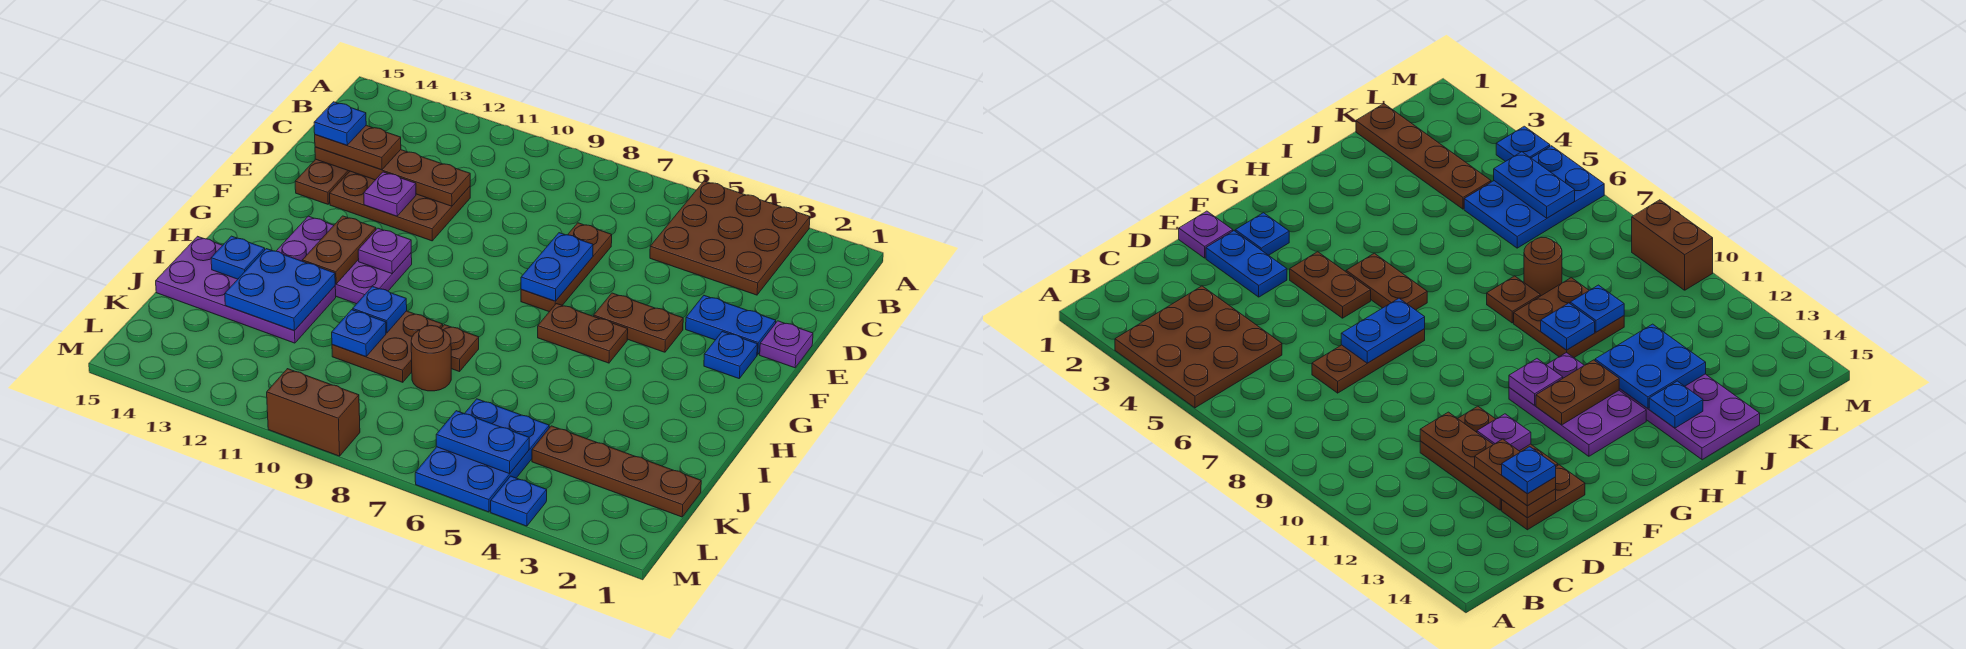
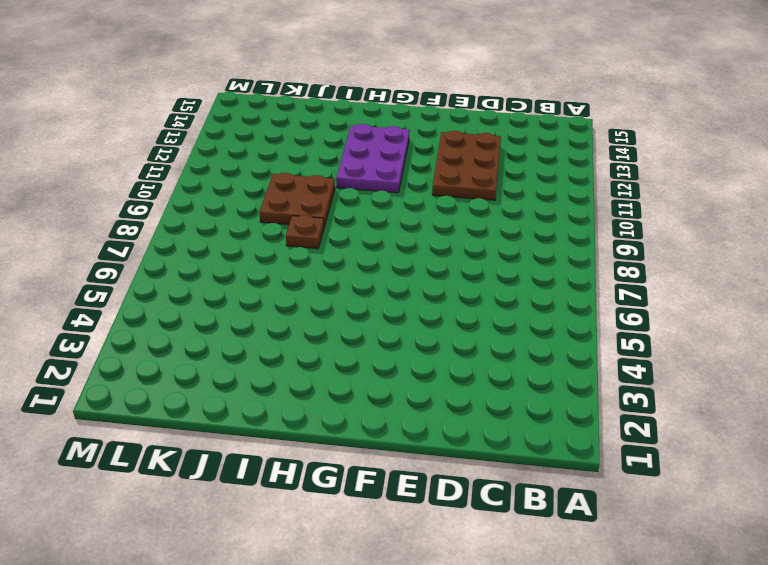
none -> brown 3x3 plate [650,181,810,295]
none -> brown 1x3 plate [521,223,612,312]
none -> brown 1x2 plate [295,159,350,204]
none -> purple 1x1 plate [760,321,813,368]

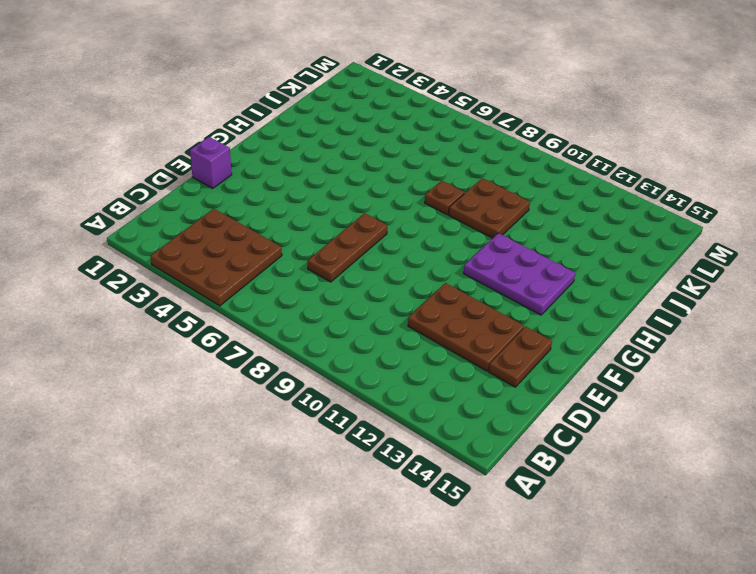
purple 1x1 brick [190,137,232,188] -> purple 1x1 plate [760,321,813,368]
none -> blue 1x2 plate [686,296,776,355]
none -> blue 1x1 plate [704,332,758,378]
none -> brown 1x2 plate [594,293,683,352]
none -> brown 1x2 plate [538,304,628,363]

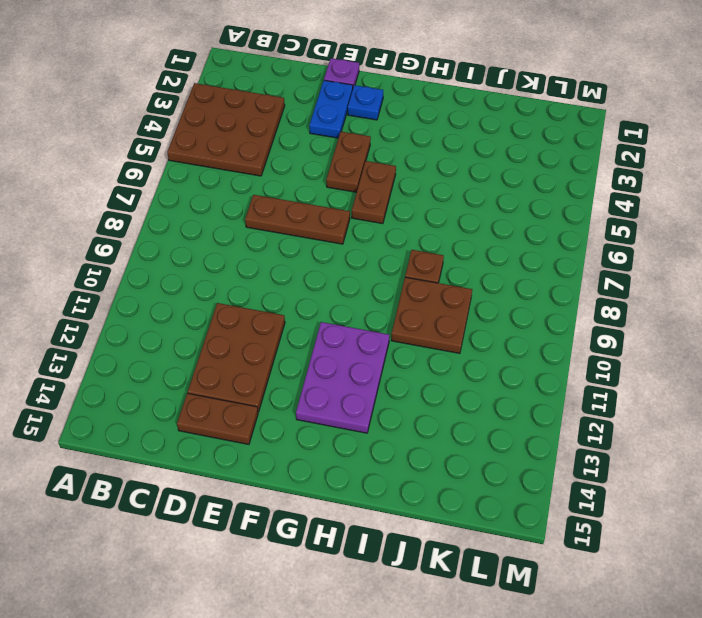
none -> purple 2x4 plate [156,236,336,343]
none -> brown 1x1 round brick [411,326,451,391]
none -> brown 1x4 plate [532,426,701,517]
none -> blue 2x3 plate [415,399,549,512]

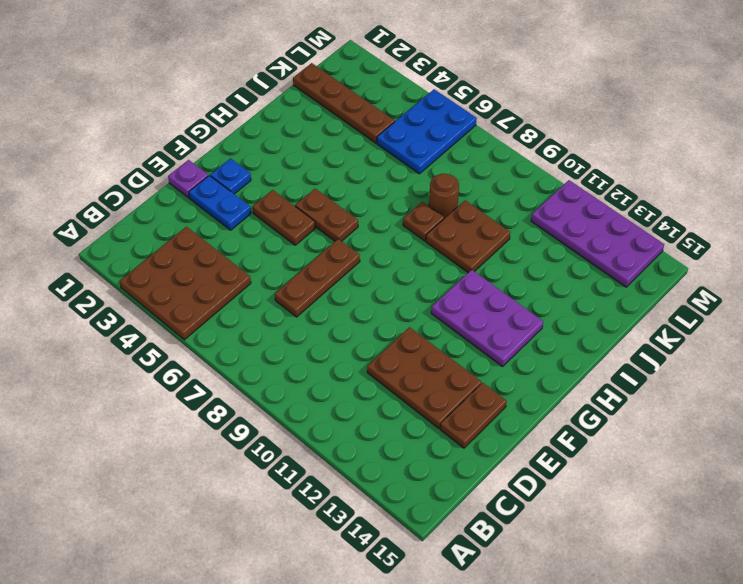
purple 2x4 plate [531,180,664,287] -> purple 2x4 plate moved to [156,236,336,343]
none -> blue 1x1 plate [491,476,547,526]
none -> brown 1x2 brick [267,369,360,456]
none -> brown 1x4 plate [315,147,470,206]
none -> blue 1x2 plate [521,233,593,301]

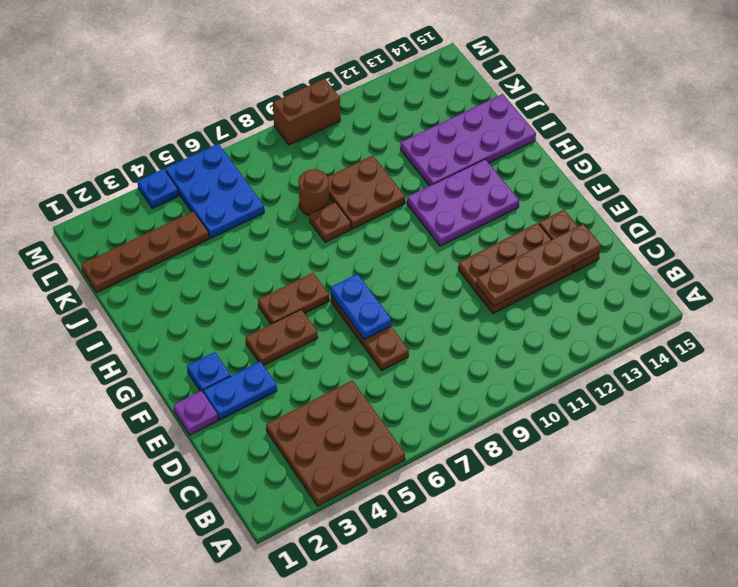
none -> purple 1x1 plate [364,172,416,216]
none -> purple 1x1 plate [358,228,411,274]
none -> brown 1x2 plate [302,216,376,284]
none -> blue 1x1 plate [353,286,407,333]

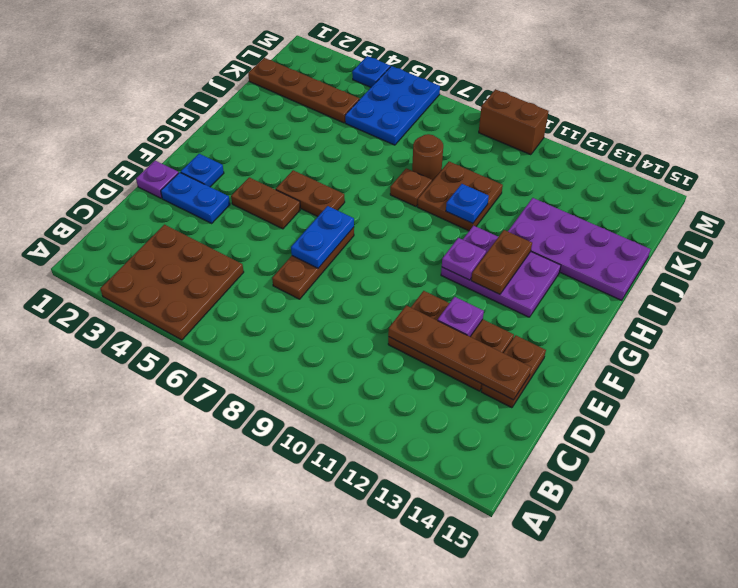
none -> blue 2x2 plate [225,249,335,331]
none -> blue 1x1 plate [211,236,265,279]
none -> blue 1x1 plate [332,310,386,356]
none -> blue 1x2 plate [436,411,529,474]

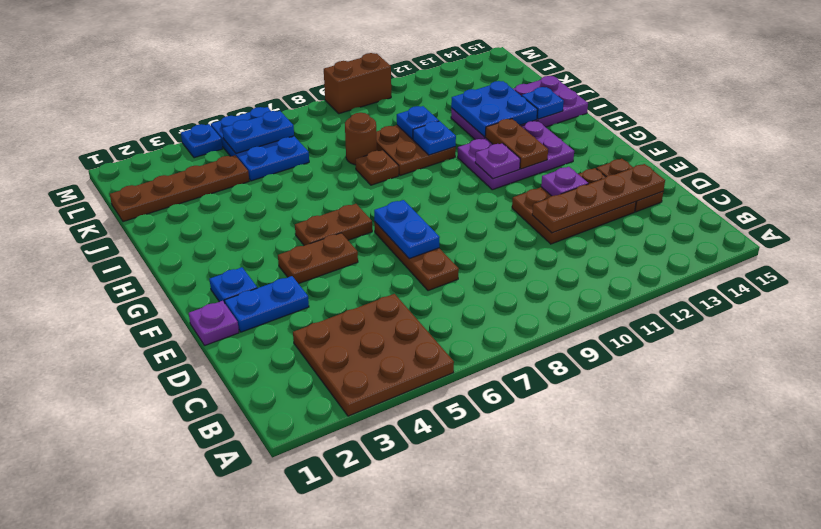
none -> brown 1x2 plate [315,125,401,170]
none -> blue 1x1 plate [314,102,366,145]

